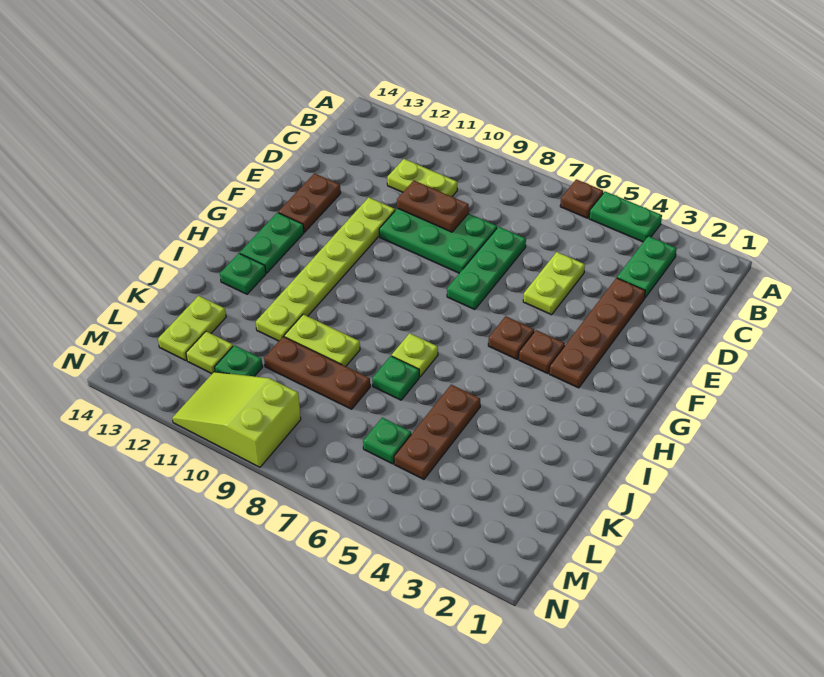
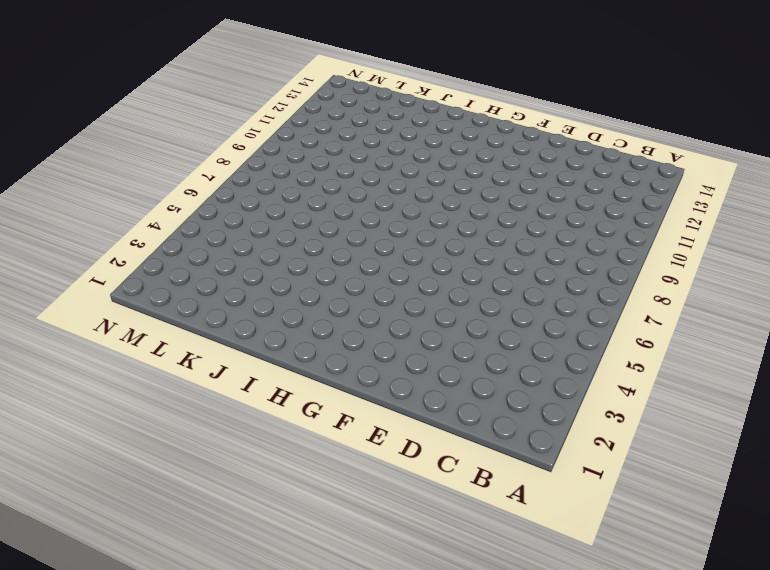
none -> green 1x2 plate [589,191,662,242]
none -> brown 1x1 plate [560,179,603,218]
none -> green 1x2 plate [617,236,677,298]

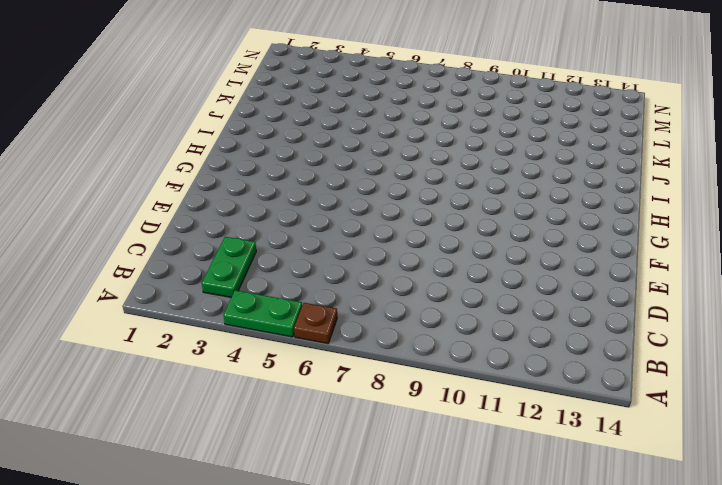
none -> lime 1x2 plate [387,159,458,197]
none -> brown 1x4 plate [549,278,645,388]
none -> lime 1x2 plate [523,252,585,315]

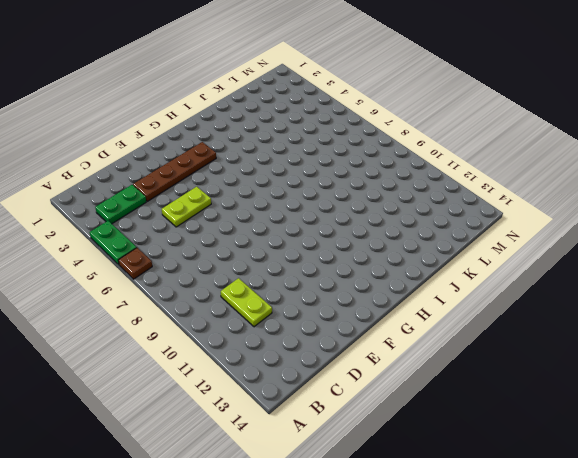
none -> green 1x3 plate [447,227,526,310]
none -> green 2x3 plate [379,208,497,273]
none -> lime 1x6 plate [256,197,395,341]

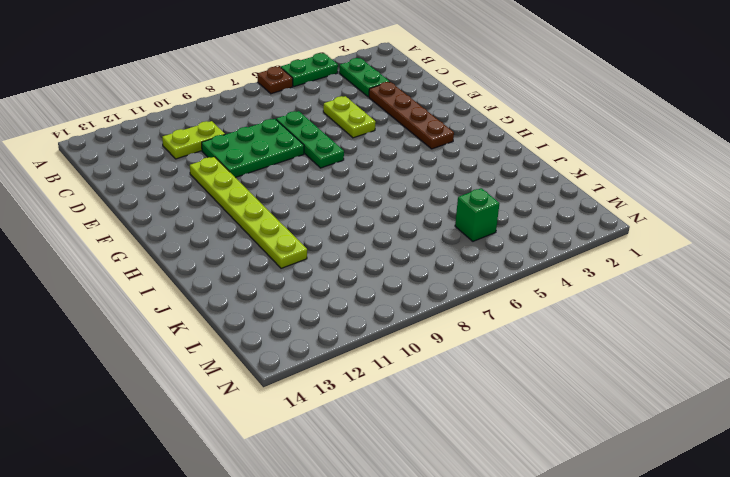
green 1x1 brick [455,188,500,241] -> brown 1x3 plate [394,385,480,479]
none -> brown 1x2 plate [278,173,341,232]
none -> brown 1x1 plate [519,330,565,373]
none -> brown 1x1 plate [488,316,534,359]

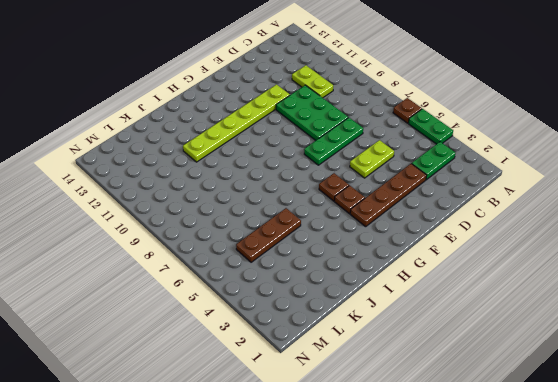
none -> brown 1x2 plate [278,173,341,232]
none -> green 1x2 plate [240,213,304,273]
none -> lime 1x1 plate [392,333,438,377]

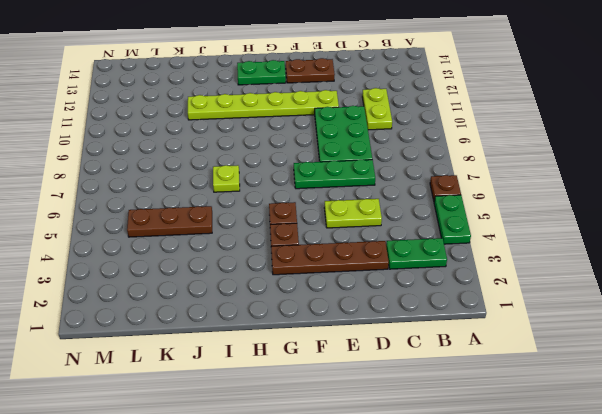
none -> green 1x1 plate [220,253,266,294]
none -> green 1x1 plate [372,356,419,400]
none -> lime 1x2 plate [284,314,360,366]

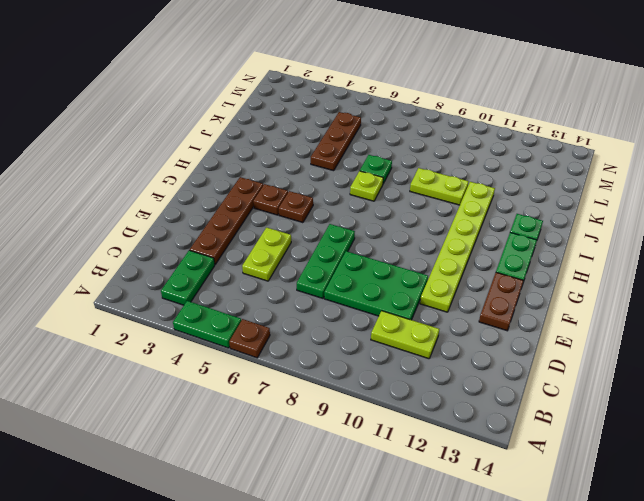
none -> brown 1x3 plate [264,337,370,409]
none -> lime 1x2 plate [158,296,226,361]
none -> green 1x1 plate [363,418,411,464]

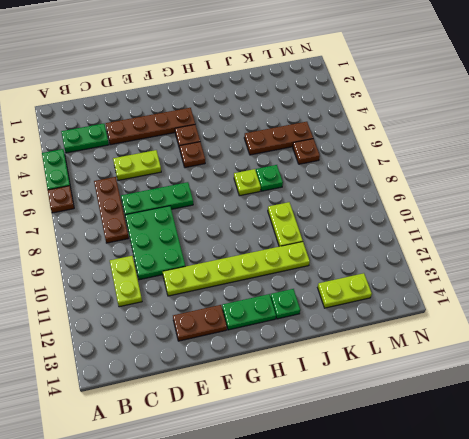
brown 1x3 plate [94,177,129,243] -> brown 1x3 plate moved to [264,337,370,409]
brown 1x1 plate [293,139,320,164] -> green 1x1 plate [363,418,411,464]
none -> green 1x1 plate [215,345,263,376]
none -> lime 1x1 plate [186,331,233,374]
none -> lime 2x3 slope [172,372,301,467]

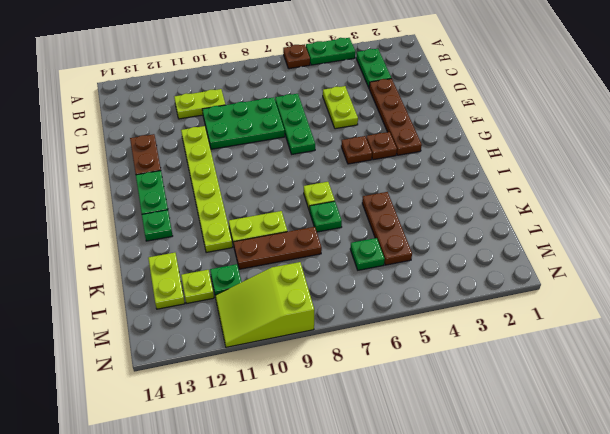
none -> brown 1x2 plate [397,181,469,232]

